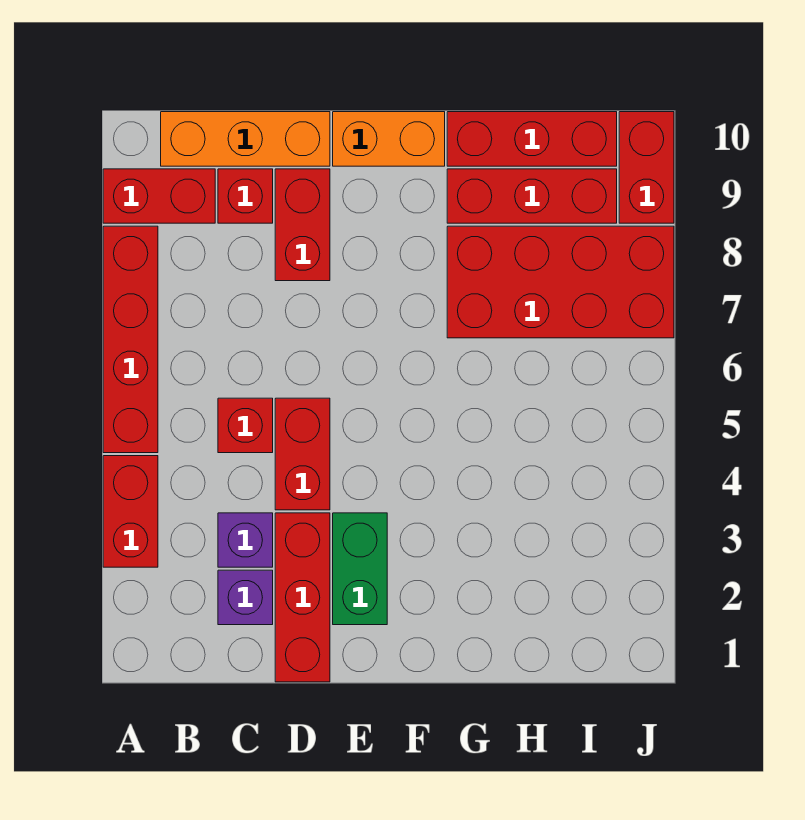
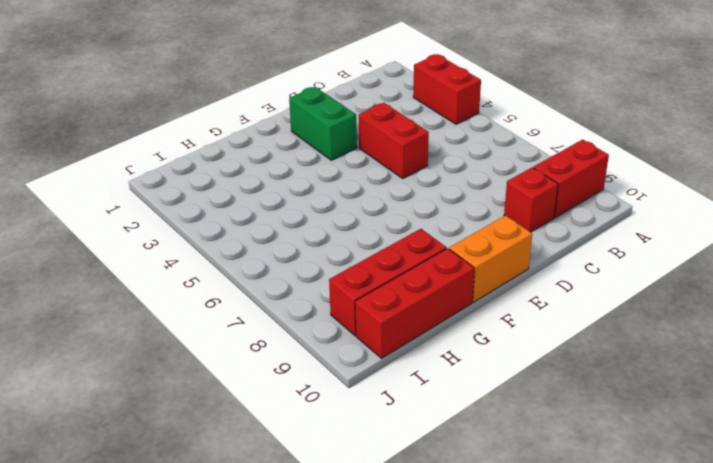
none -> red 1x4 brick [103,226,158,453]
none -> orange 1x3 brick [161,112,330,166]
none -> purple 1x1 brick [218,570,273,625]

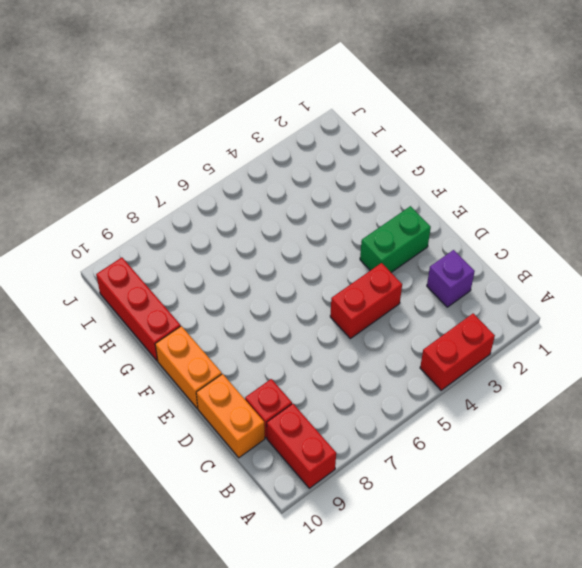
orange 1x2 brick [196,374,265,458] -> orange 1x3 brick [161,112,330,166]
none -> red 1x4 brick [103,226,158,453]
none -> purple 1x1 brick [218,513,273,567]
none -> red 1x1 brick [218,398,273,453]

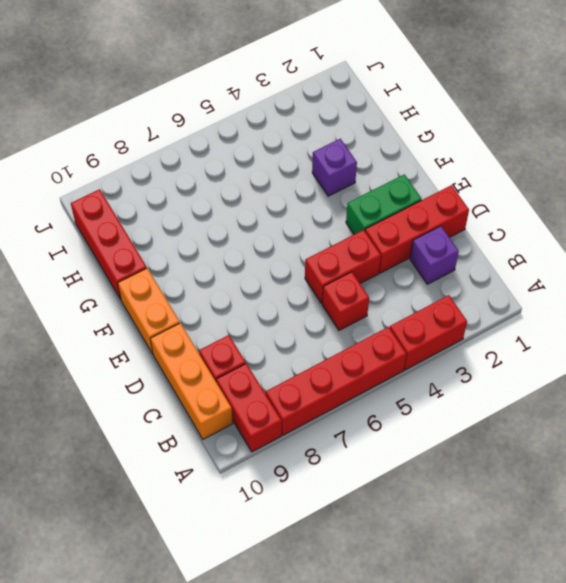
purple 1x1 brick [312,139,357,196] -> purple 1x1 brick moved to [218,513,273,567]
none -> red 1x2 brick [275,169,330,281]
none -> red 2x4 brick [447,226,674,338]
none -> red 1x3 brick [447,169,617,223]

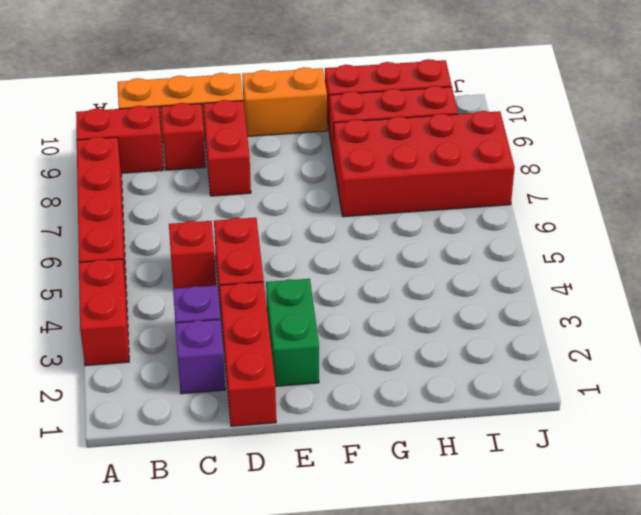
none -> red 1x2 brick [619,112,674,223]

